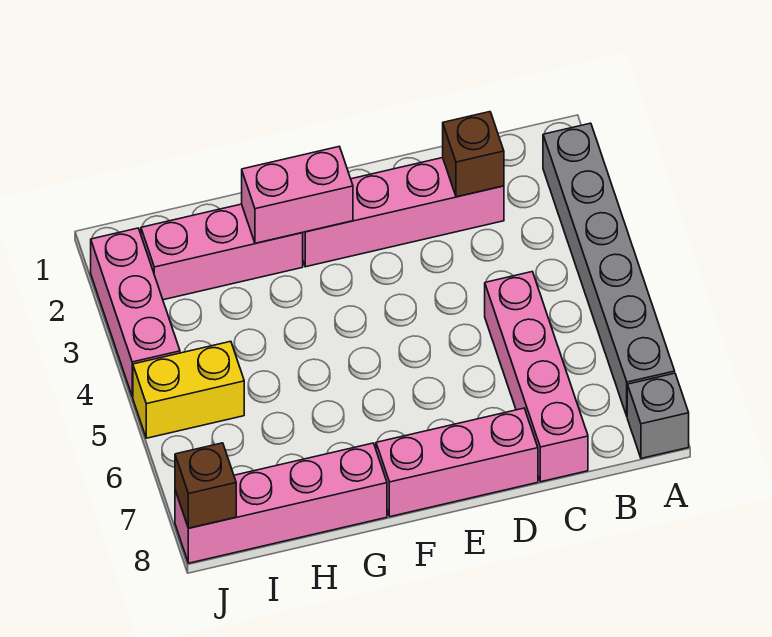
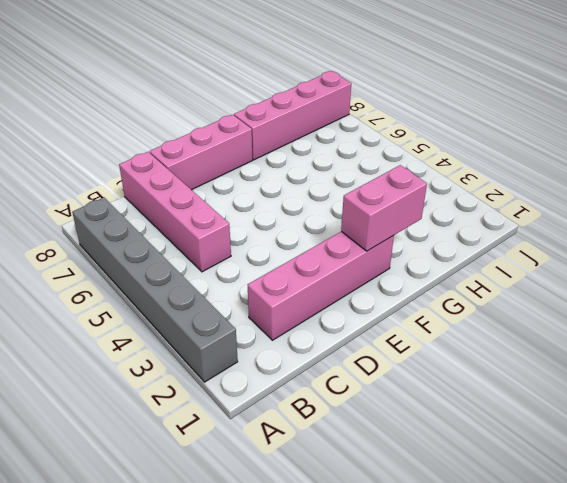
none -> grey 1x1 brick [627,373,689,458]
none -> pink 1x3 brick [141,204,303,300]
none -> yellow 1x2 brick [133,341,244,438]

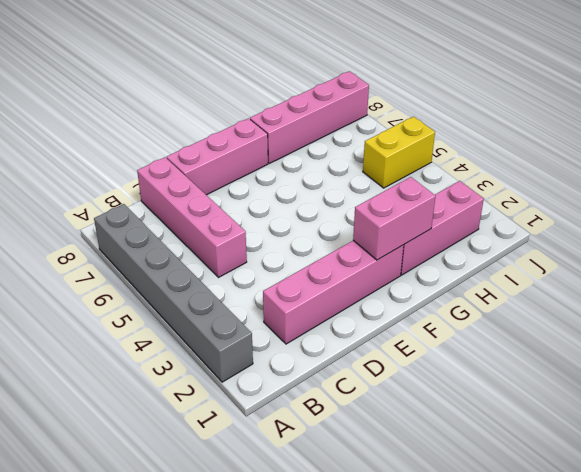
none -> grey 1x1 brick [627,373,689,458]
none -> pink 1x3 brick [91,228,180,397]
none -> brown 1x1 brick [443,112,504,197]

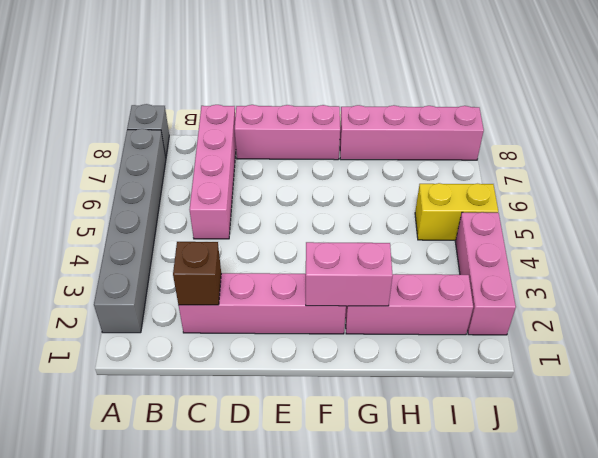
none -> brown 1x1 brick [175,443,236,528]

